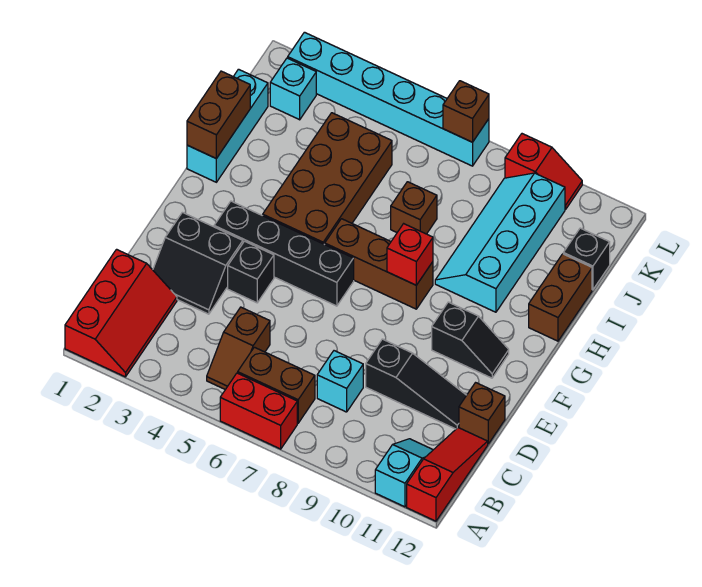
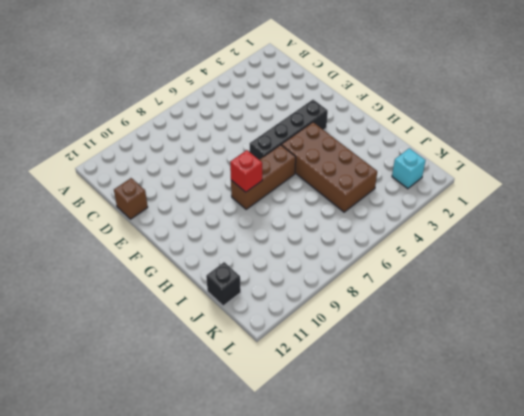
none -> red 2x3 slope [65,249,177,377]
none -> red 1x2 brick [220,373,297,449]
none -> cyan 1x2 slope [375,439,433,507]

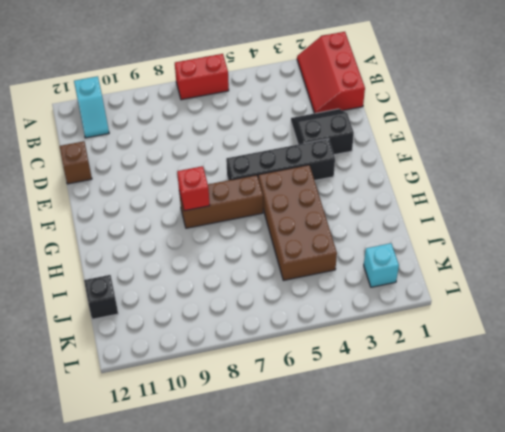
none -> red 1x3 slope [407,428,488,521]
none -> brown 1x2 slope [207,307,270,390]
none -> brown 1x2 brick [238,347,315,423]

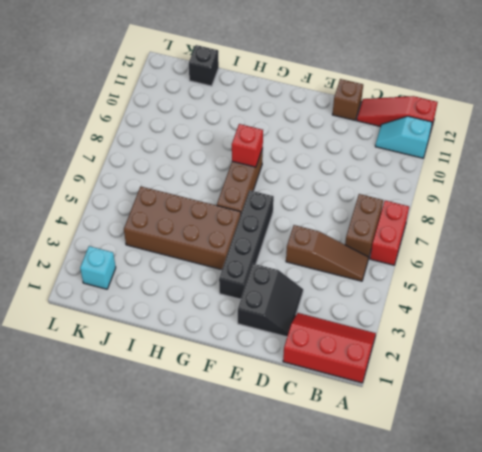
brown 1x3 slope [286,225,369,281] -> brown 1x2 slope [207,307,270,390]
none -> cyan 1x1 brick [317,351,363,412]
none -> black 1x3 slope [366,339,467,429]
none -> black 1x1 brick [228,241,274,303]

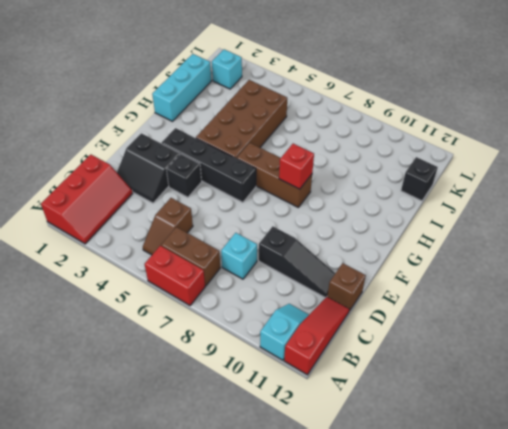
none -> black 1x2 slope [432,302,509,378]
none -> cyan 2x4 slope [435,173,565,312]
none -> brown 1x2 brick [529,254,592,341]

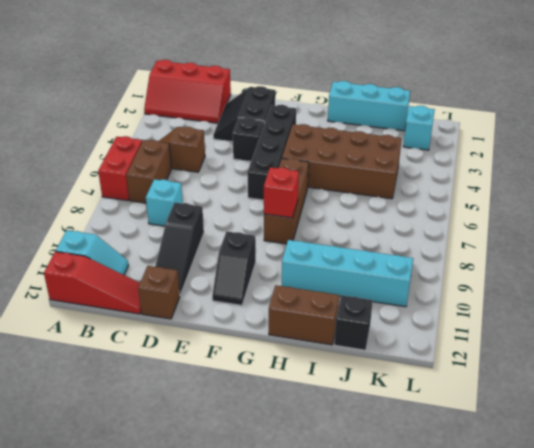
none -> brown 1x1 brick [391,182,437,234]
none -> cyan 1x6 brick [288,32,489,166]
none -> red 1x2 slope [505,134,582,209]

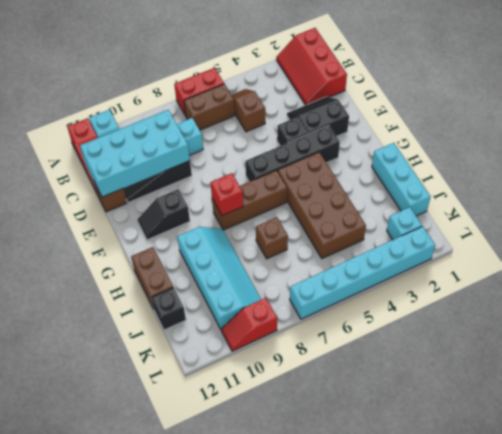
cyan 2x4 brick [80,110,190,197] -> none
none -> brown 1x2 brick [187,71,250,158]
none -> brown 1x1 brick [443,81,489,142]

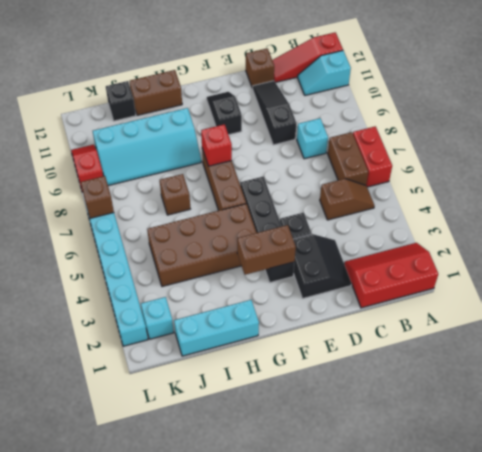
brown 1x2 brick [237,225,296,275] -> brown 1x2 brick moved to [187,71,250,158]

